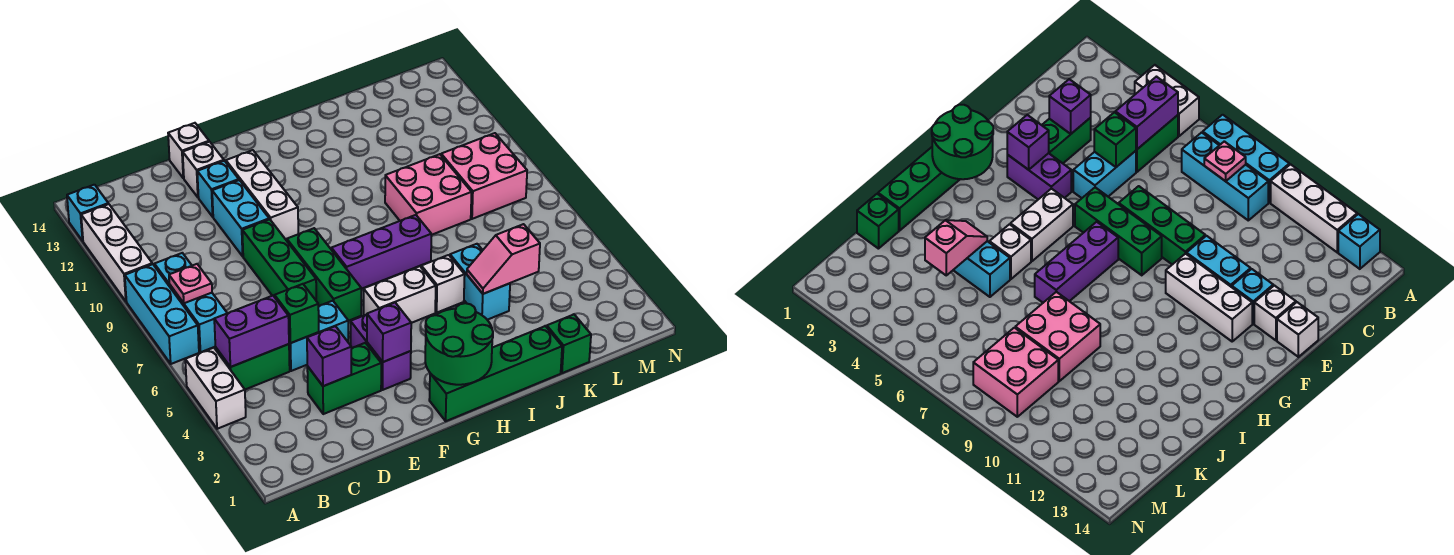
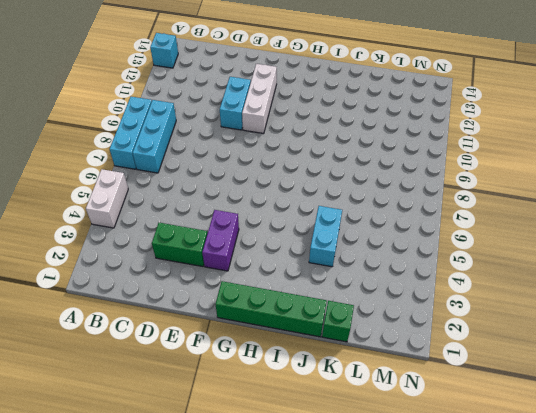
none -> white 1x3 brick [81,204,152,301]
none -> green 1x2 brick [216,344,290,389]
none -> cyan 1x2 brick [289,301,348,371]
none -> green 1x3 brick [242,219,316,300]

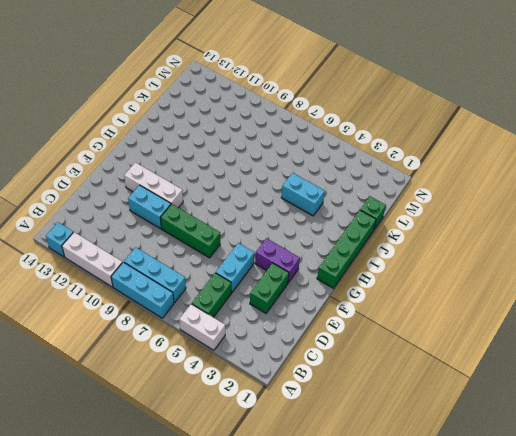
none -> cyan 1x1 brick [197,161,239,217]
none -> white 1x1 brick [183,142,224,197]
none -> white 1x1 brick [168,123,209,178]
none -> green 1x3 brick [287,228,361,321]

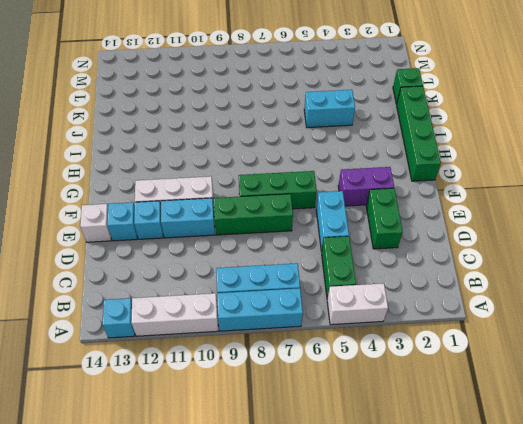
cyan 1x1 brick [107,202,137,241] -> white 1x1 brick [183,142,224,197]
none -> white 1x2 brick [364,266,436,323]
none -> purple 1x3 brick [331,215,431,289]
none -> white 1x1 brick [421,255,465,312]
none -> pink 2x2 brick [385,154,472,235]

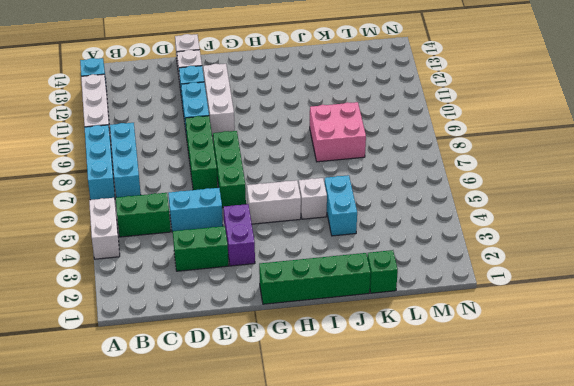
none -> purple 1x3 brick [331,215,431,289]
none -> pink 2x2 brick [441,133,527,219]
none -> purple 1x2 brick [214,296,289,367]
none -> pink 1x1 plate [169,264,212,303]

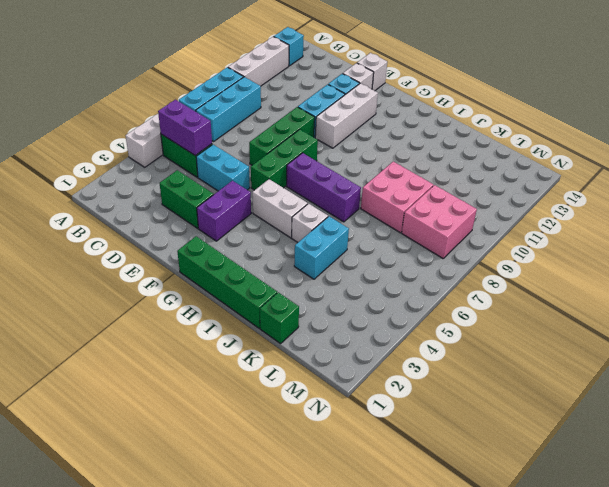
none -> pink 1x1 plate [169,264,212,303]
none -> purple 1x1 brick [307,326,351,386]
none -> green 1x1 brick [275,284,319,343]
none -> purple 1x1 brick [367,303,411,362]

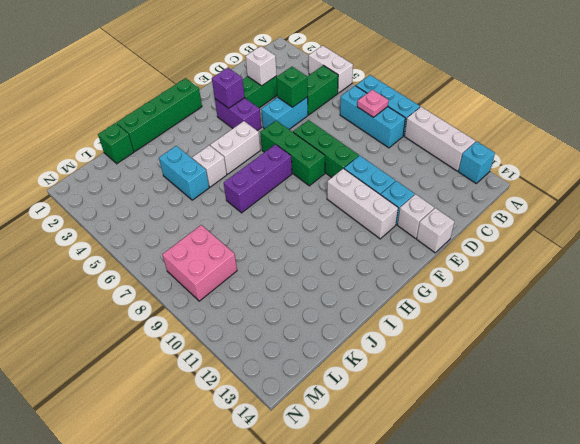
white 1x1 brick [245,46,277,86] -> purple 1x1 brick [307,326,351,386]
none -> pink 2x2 brick [385,154,472,235]
none -> purple 1x2 brick [214,296,289,367]
none -> green 2x2 round brick [425,303,493,385]
none -> pink 1x2 slope [467,224,540,294]

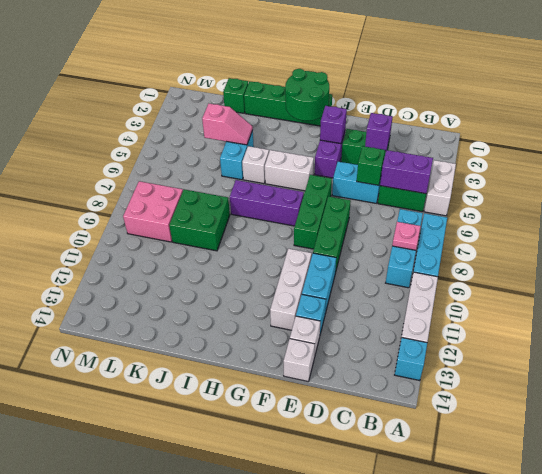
green 2x2 brick [169,189,230,251] -> pink 2x2 brick [385,154,472,235]

